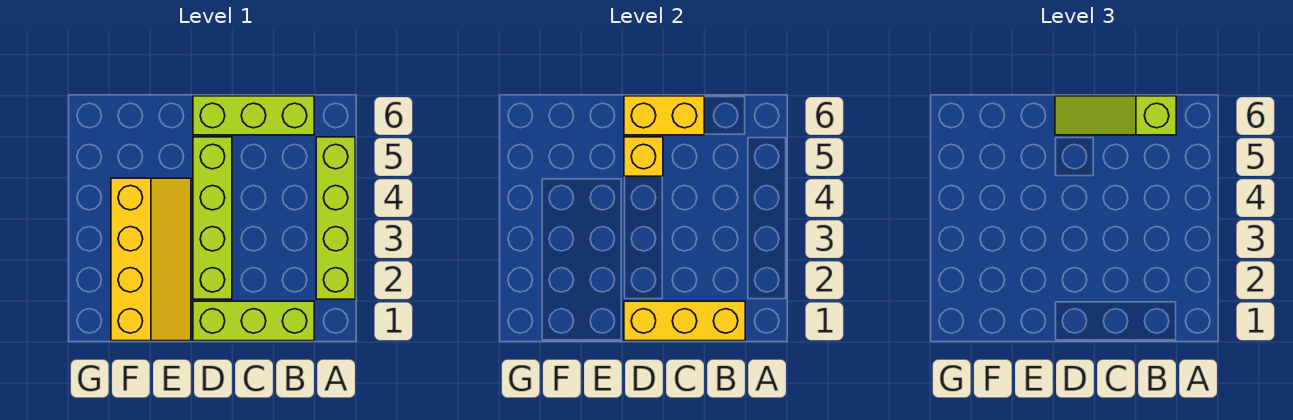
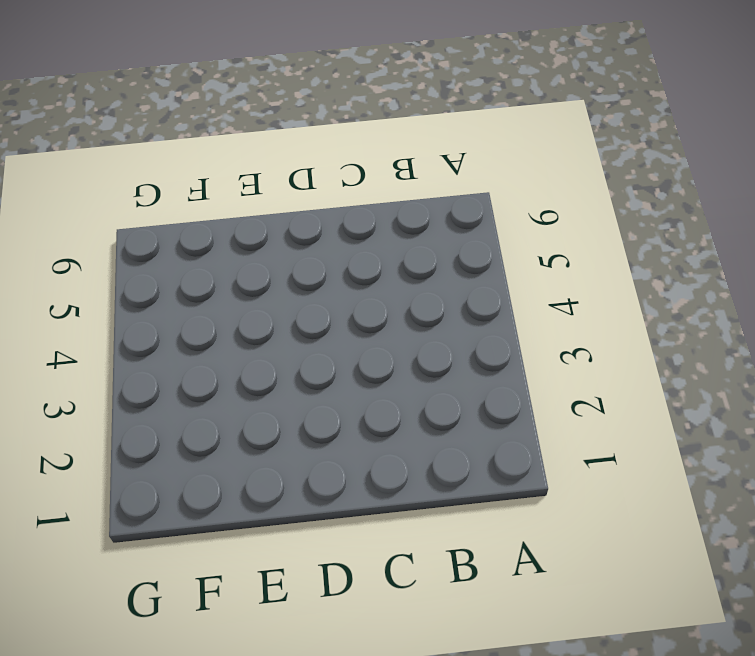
none -> lime 1x4 brick [316,137,355,299]
none -> lime 1x3 brick [193,301,314,341]

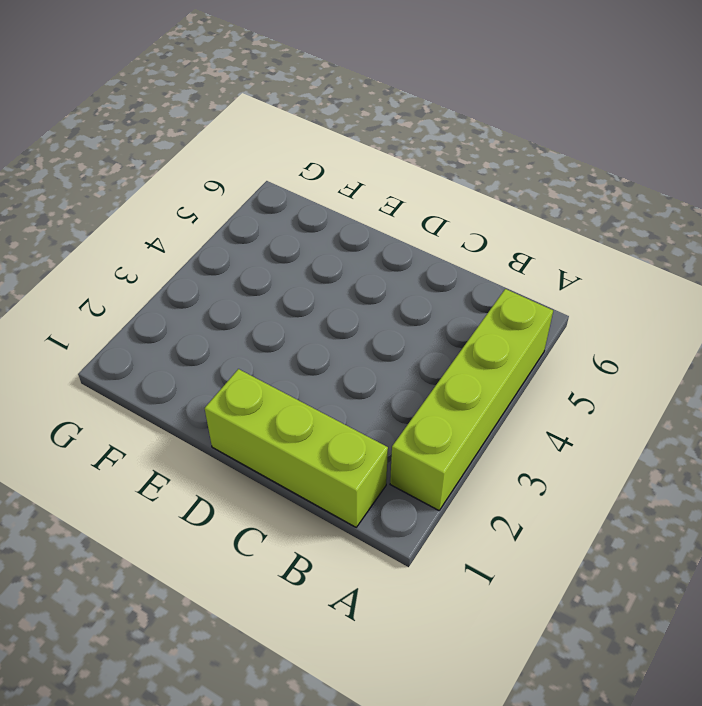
none -> lime 1x3 brick [193,96,314,135]
none -> lime 1x4 brick [193,137,232,299]

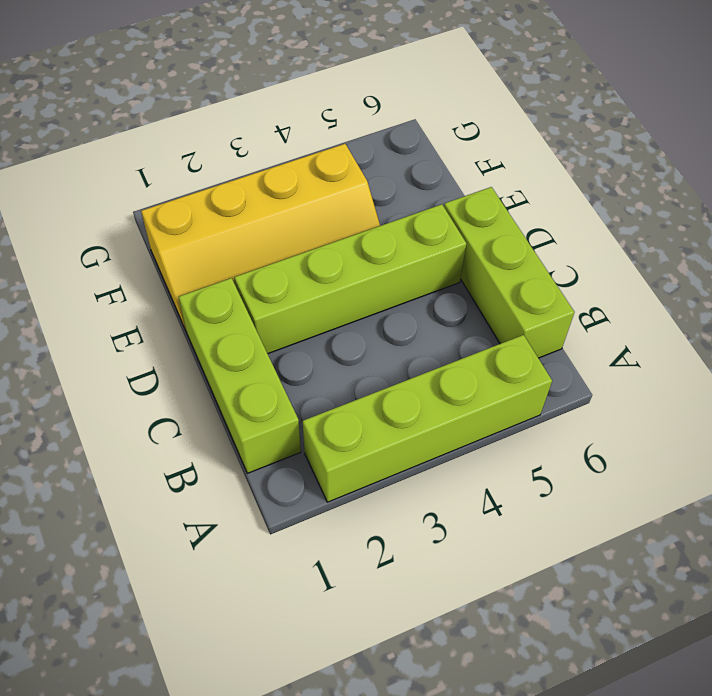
none -> yellow 1x3 brick [624,301,745,341]
none -> yellow 1x2 brick [624,96,704,135]

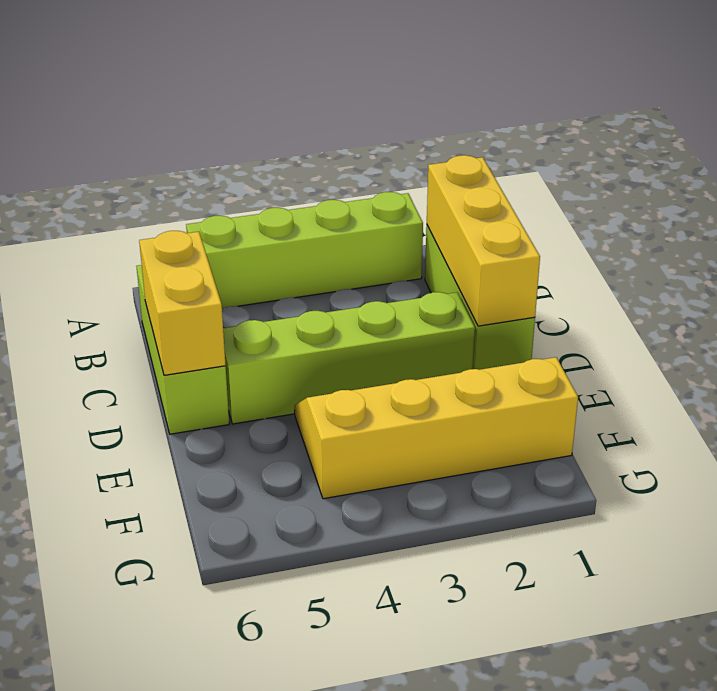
none -> yellow 1x1 brick [624,137,663,176]
none -> lime 1x3 slope [1055,96,1176,135]

